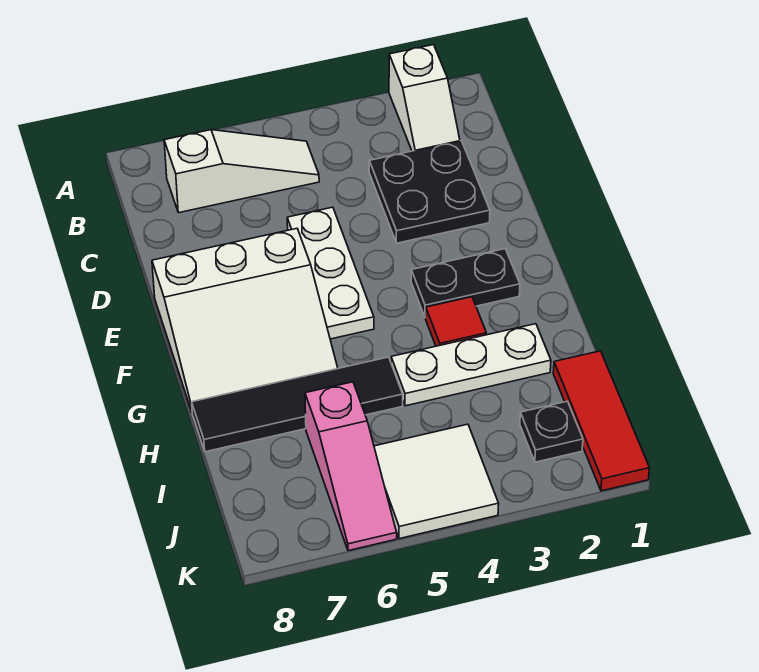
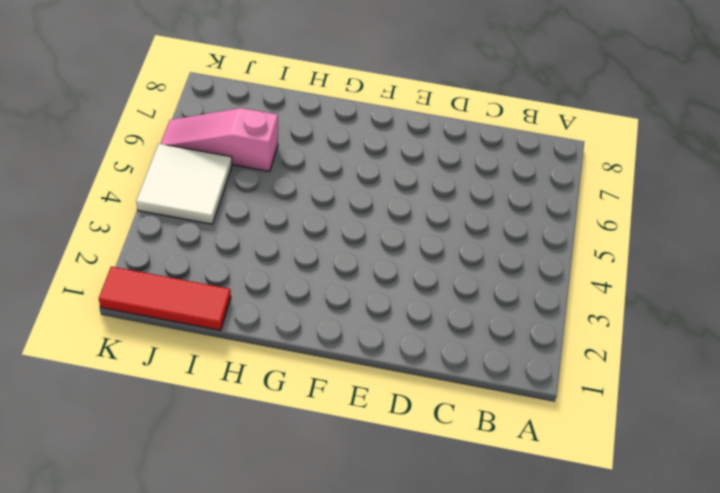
none -> white 1x2 slope [389,45,460,151]
none -> white 1x3 slope [164,130,319,213]
none -> black 2x2 plate [369,141,490,243]

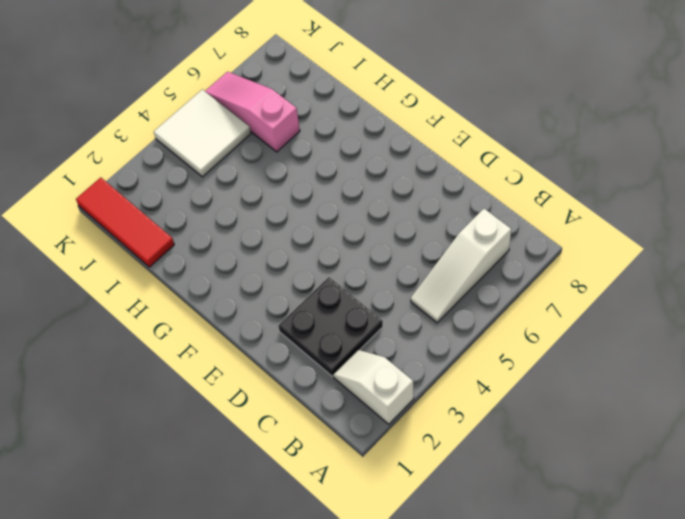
none -> white 1x3 plate [287,207,374,339]
none -> white 3x3 slope [152,229,338,411]
none -> black 1x2 plate [411,249,520,318]

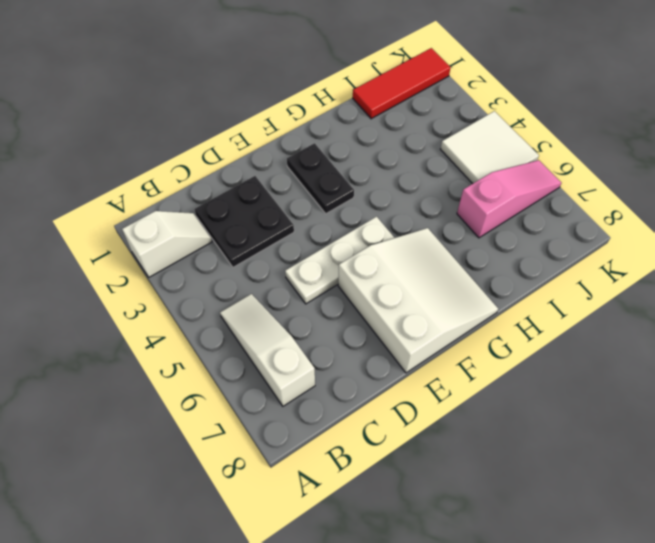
none -> red 1x1 tile [426,297,486,346]
none -> white 1x3 plate [391,324,551,406]
none -> black 1x4 tile [192,357,403,452]

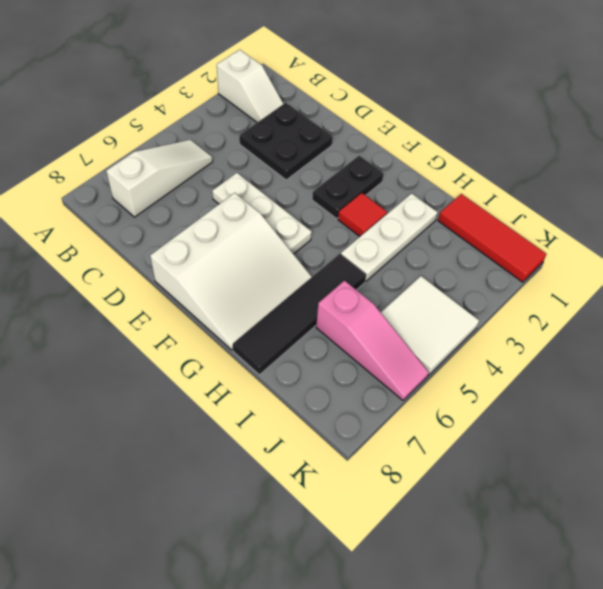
none -> black 1x1 plate [520,401,583,462]

